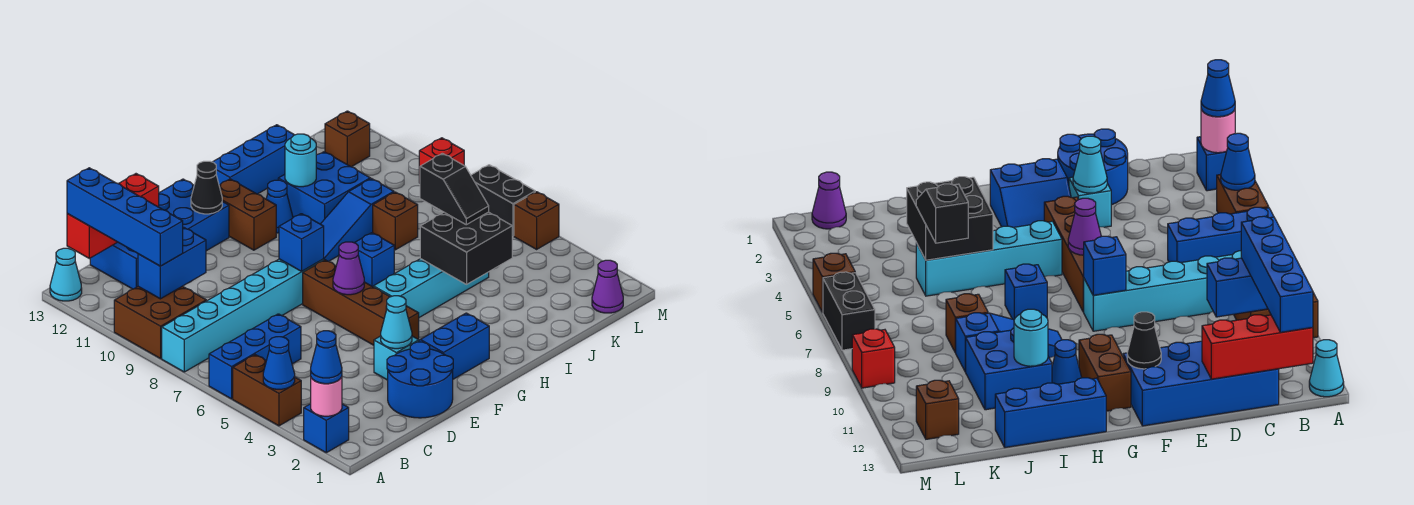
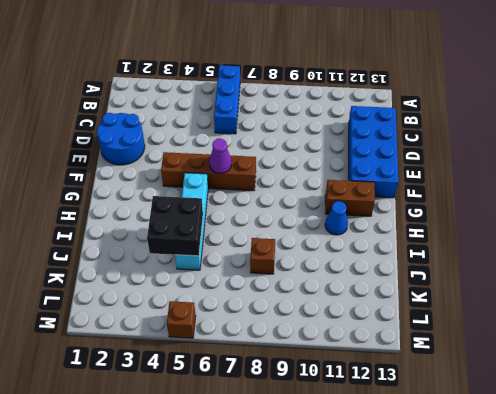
none -> blue 1x1 brick [304,404,349,453]
none -> brown 1x2 brick [233,355,301,426]
none -> cyan 1x6 brick [162,259,324,372]
none -> brown 2x2 brick [114,286,206,359]

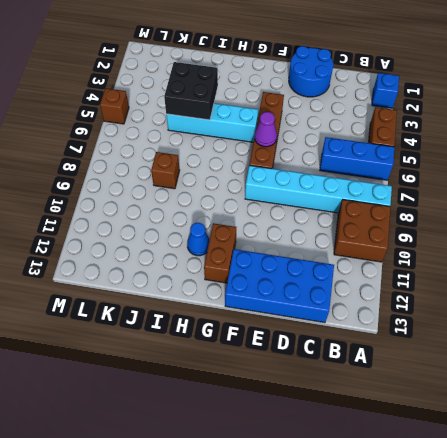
none -> cyan 1x1 cone [50,248,82,301]
none -> cyan 1x1 brick [374,336,419,380]
none -> blue 2x2 slope [419,313,489,379]
none -> blue 1x1 brick [355,233,394,287]

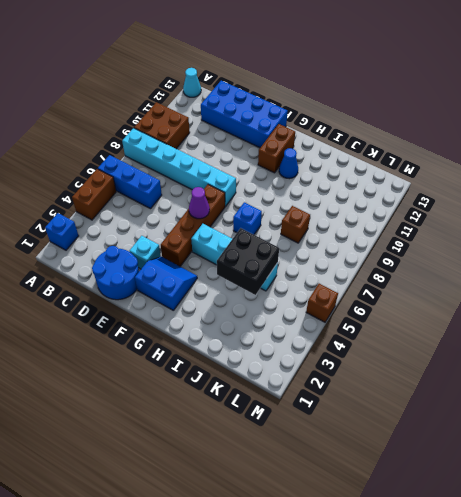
none -> blue 1x3 slope [321,179,394,261]
none -> blue 1x3 brick [213,125,294,194]
none -> blue 2x2 brick [278,152,370,224]
none -> purple 1x1 cone [592,260,623,313]

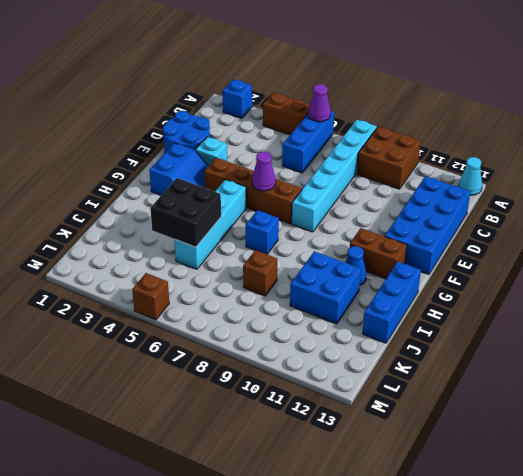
purple 1x1 cone [308,84,331,122] -> purple 1x1 cone moved to [592,260,623,313]
none -> blue 1x3 slope [321,179,394,261]
none -> brown 1x1 brick [325,111,370,167]
none -> black 1x2 brick [471,165,535,236]
none -> red 1x1 brick [419,138,464,183]

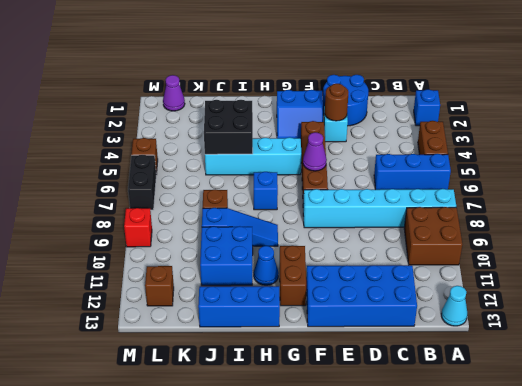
brown 1x1 round brick [325,83,348,121] -> cyan 1x1 cone [381,296,412,349]
none -> pink 1x1 round brick [311,377,342,416]
none -> blue 1x1 cone [263,337,295,389]
none -> blue 1x2 brick [138,227,206,299]
none -> red 1x3 brick [67,174,159,258]

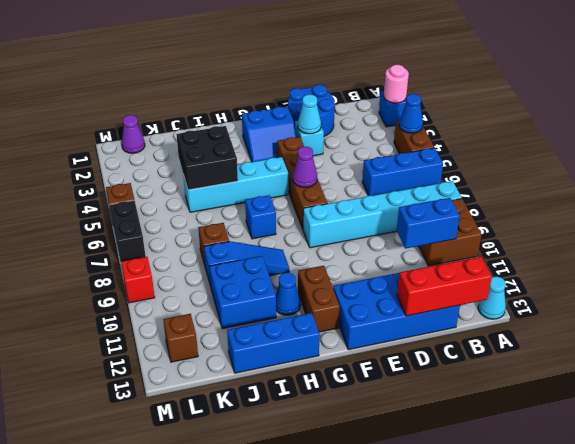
none -> blue 1x1 brick [279,214,324,271]
none -> black 1x1 cone [191,161,222,214]
none -> cyan 1x1 round brick [285,134,316,187]
none -> blue 1x1 cone [311,331,342,384]

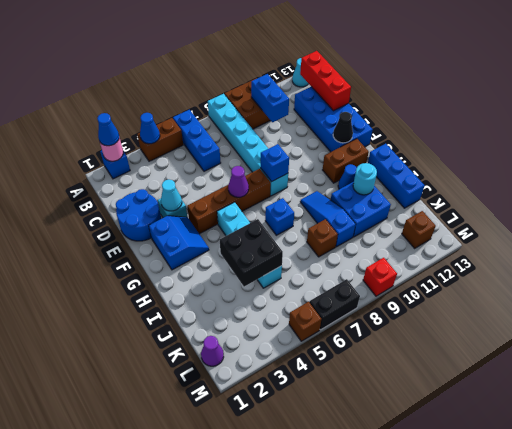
none -> blue 1x4 brick [67,168,183,266]
none -> black 1x2 slope [420,153,489,225]

